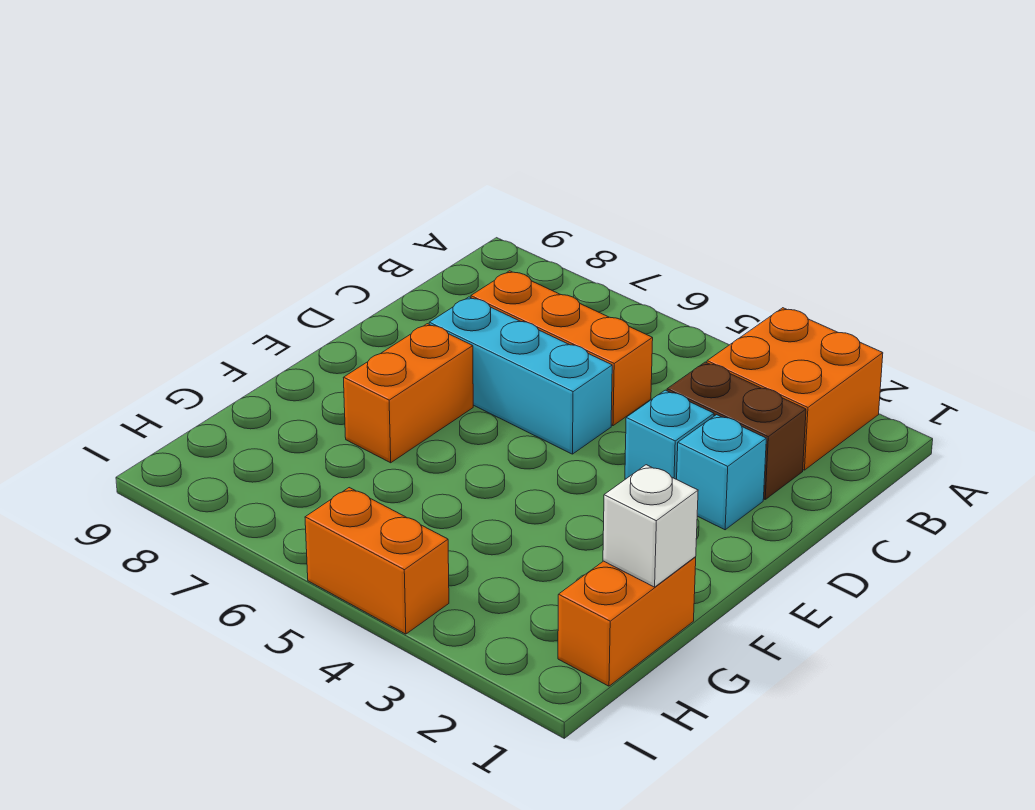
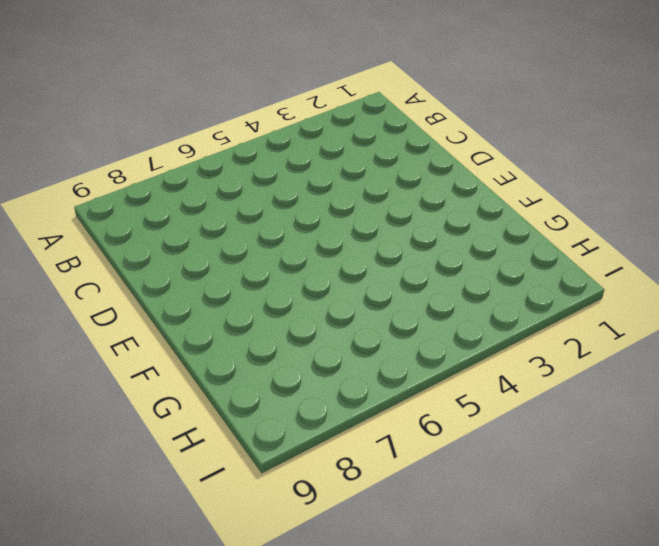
none -> orange 2x2 brick [707,308,883,470]
none -> brown 1x2 brick [667,362,806,499]

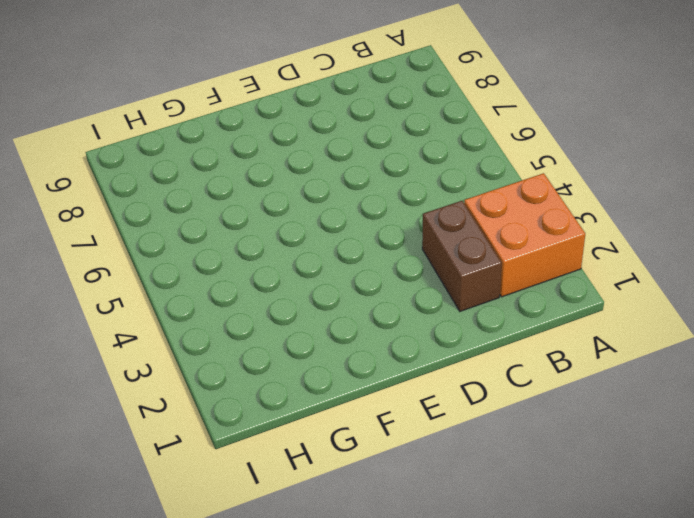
none -> orange 1x3 brick [471,271,653,426]
none -> cyan 1x1 brick [677,415,766,530]

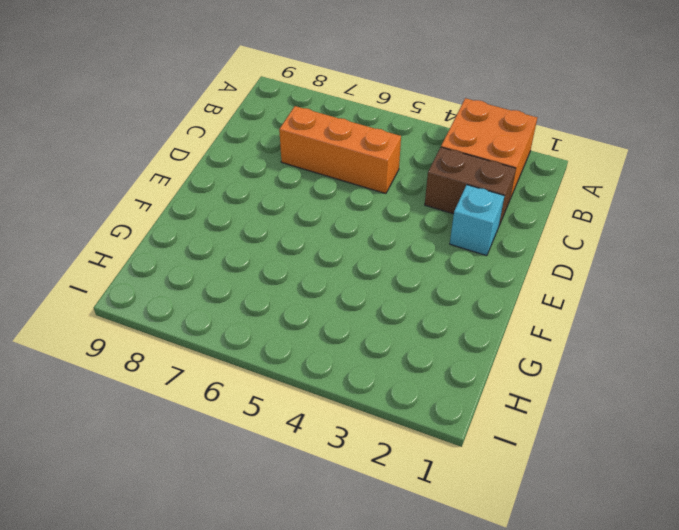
none -> cyan 1x1 brick [625,390,714,479]
none -> cyan 1x3 brick [429,297,612,454]

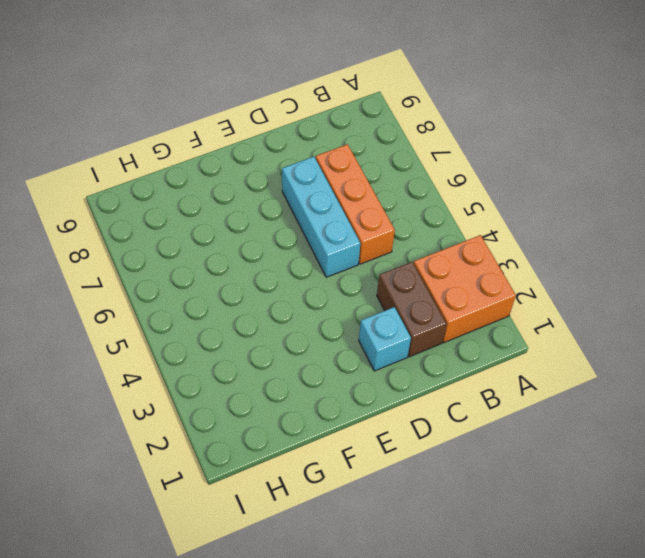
none -> cyan 1x1 brick [625,390,714,479]
none -> orange 1x2 brick [343,324,473,463]

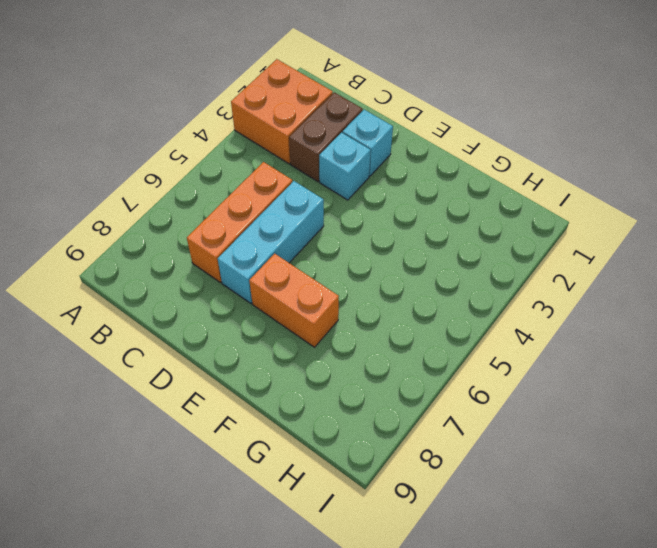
none -> orange 1x2 brick [558,557,696,686]
none -> orange 1x2 brick [305,488,449,634]

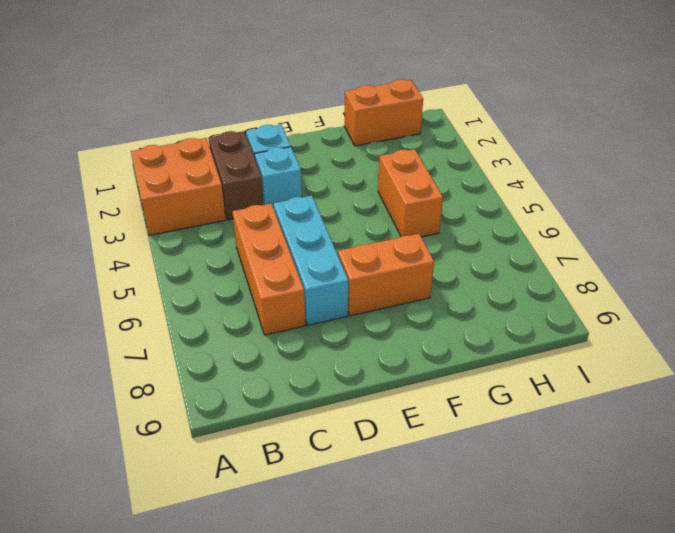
orange 1x2 brick [378,149,443,237] -> orange 1x2 brick moved to [305,488,449,634]
none -> white 1x1 brick [603,465,698,587]

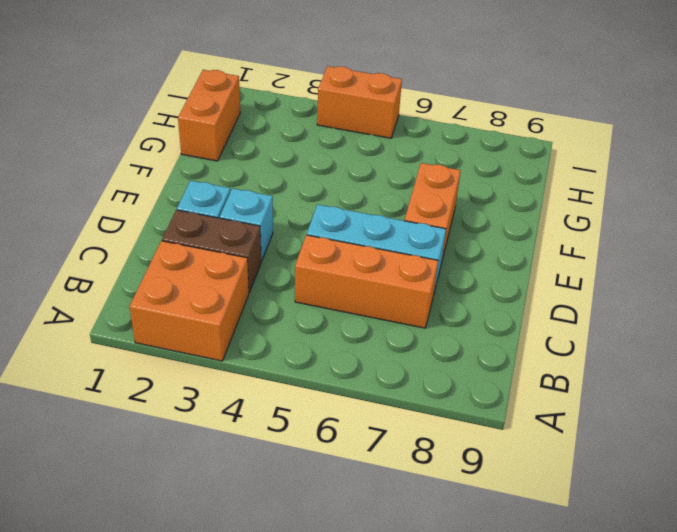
none -> white 1x1 brick [603,465,698,587]

